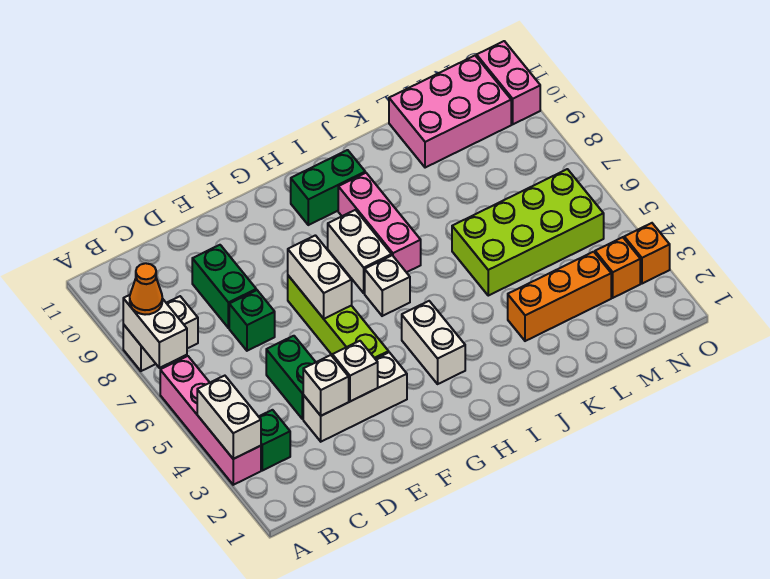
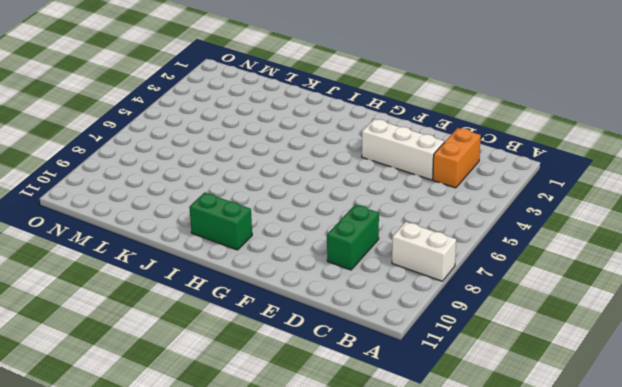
orange 1x2 brick [433,128,481,188] -> none
none -> pink 1x4 brick [160,356,261,485]
none -> green 1x1 brick [259,410,290,471]
none -> green 1x2 brick [266,336,316,419]

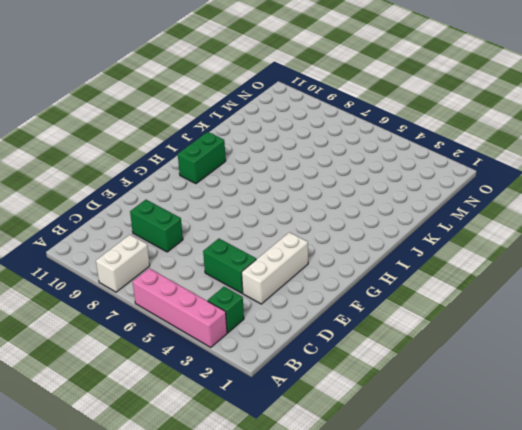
none -> green 1x1 brick [229,290,275,351]
none -> lime 1x4 brick [288,276,389,359]
none -> white 1x2 brick [402,301,465,384]

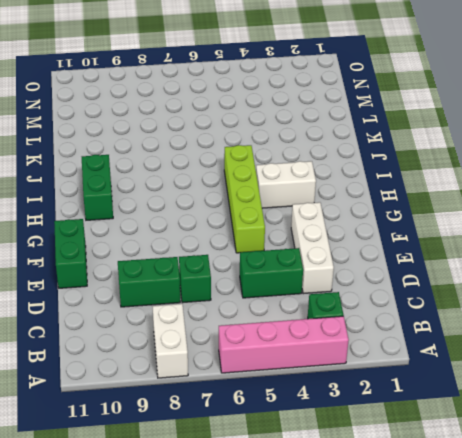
green 1x2 brick [54,219,87,288] -> none
lime 1x4 brick [224,145,265,253] -> lime 1x4 brick turned to [288,276,389,359]
none -> white 1x1 brick [365,255,410,316]
none -> white 1x2 brick [328,210,391,293]
none -> pink 1x3 brick [338,173,421,272]

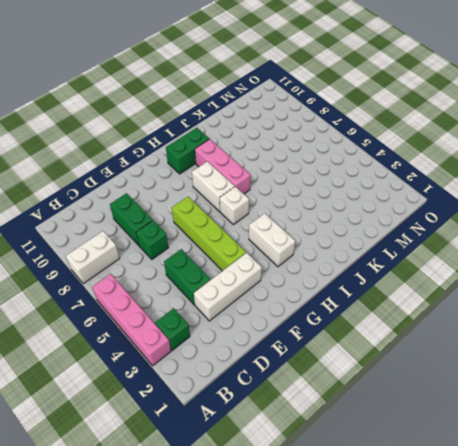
none -> orange 1x3 brick [508,252,611,341]
none -> lime 2x4 brick [452,169,604,296]
none -> pink 2x3 brick [389,56,511,168]

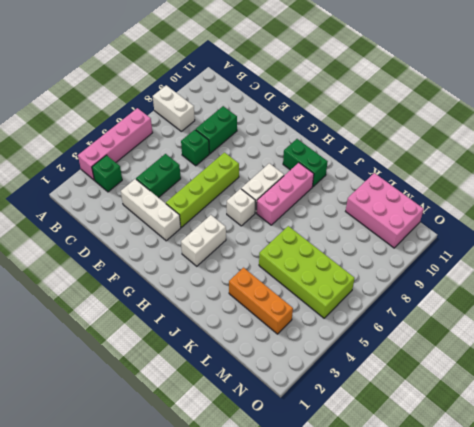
none -> orange 1x1 brick [595,237,640,298]
none -> orange 1x1 brick [624,223,670,284]
none -> pink 1x2 brick [477,41,540,124]

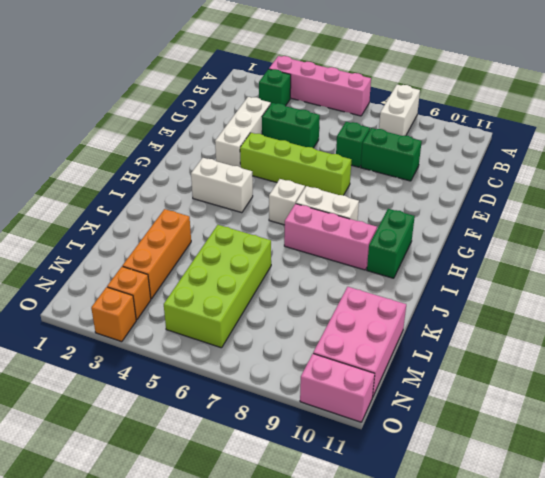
none -> white 1x2 brick [197,376,261,459]
none -> white 1x2 brick [123,295,187,368]
none -> white 1x1 brick [303,355,349,416]

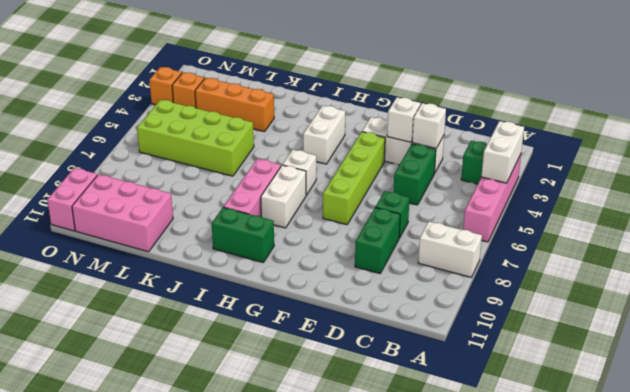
none -> white 1x2 brick [123,295,187,368]
none -> white 1x2 brick [288,235,352,319]
none -> orange 1x1 cone [130,263,162,315]

